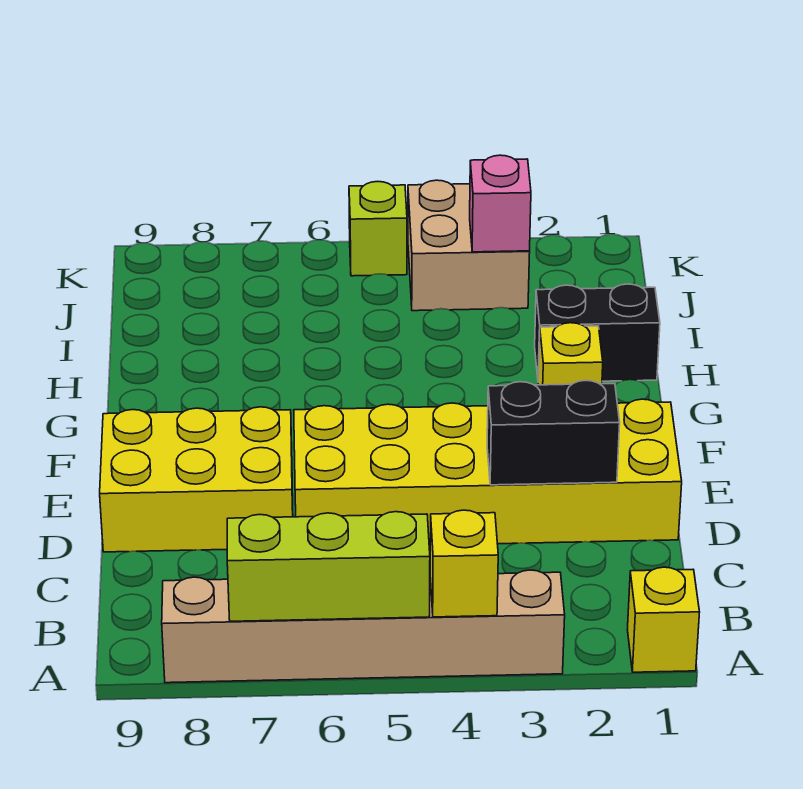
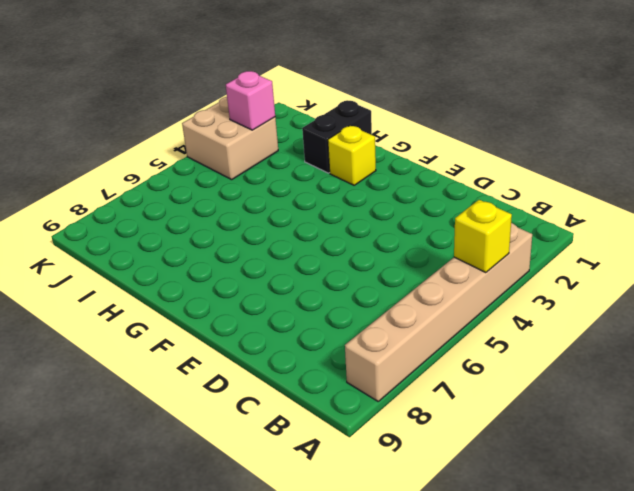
none -> yellow 1x1 brick [628,567,700,672]
none -> yellow 2x6 brick [294,399,682,545]
none -> yellow 2x3 brick [100,407,293,552]

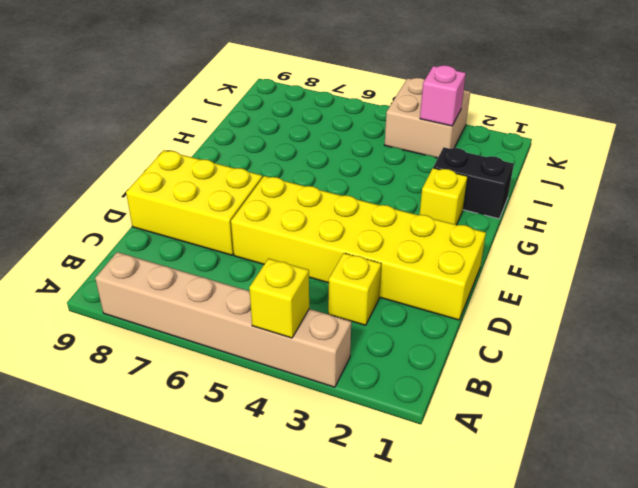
yellow 1x1 brick [328,253,381,325] -> yellow 1x1 brick moved to [628,567,700,672]
none -> lime 1x1 brick [349,181,407,276]
none -> lime 1x3 brick [227,512,430,621]
none -> black 1x2 brick [487,380,620,485]

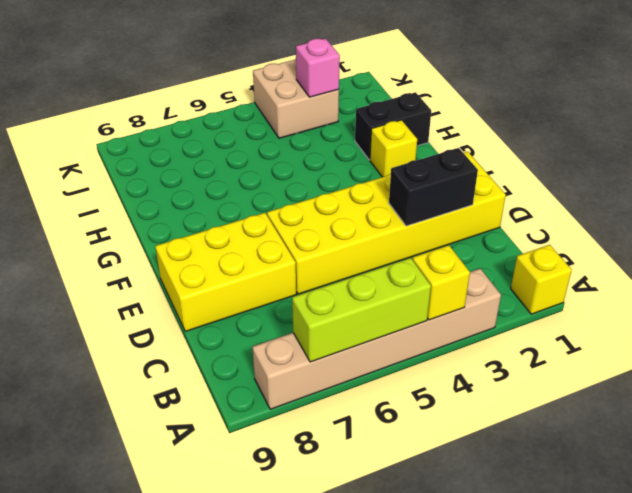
none -> lime 1x1 brick [349,181,407,276]

